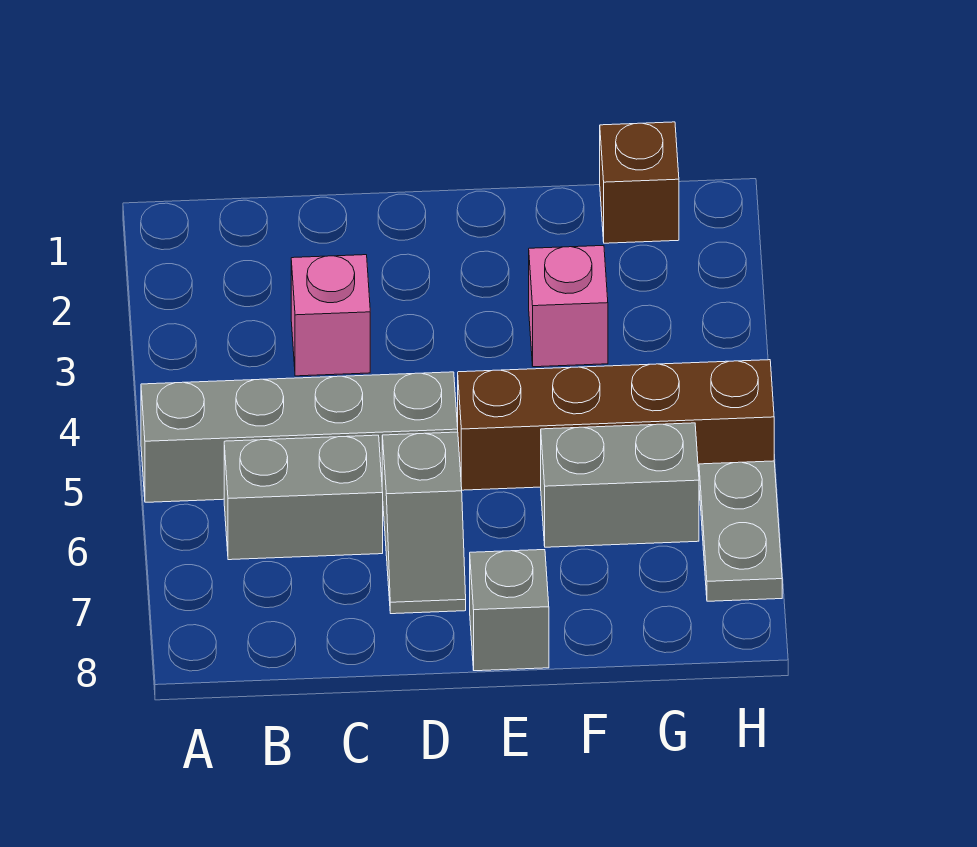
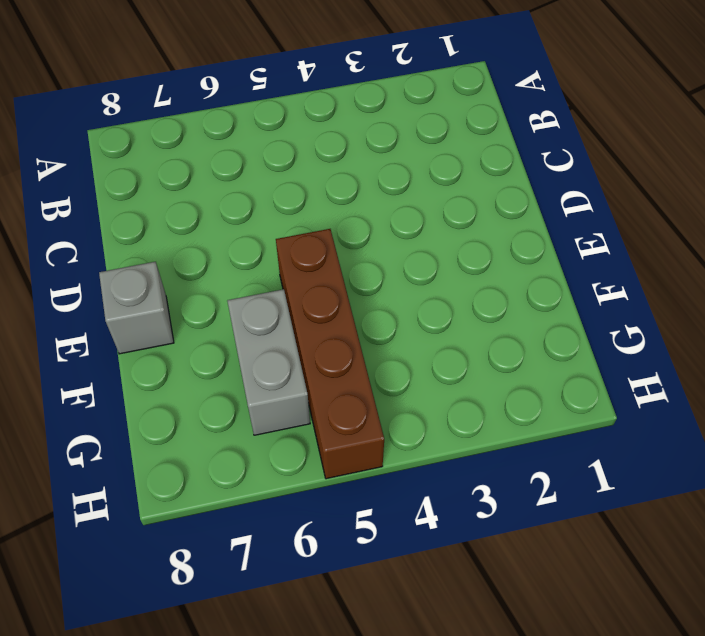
none -> grey 1x4 brick [141,372,458,502]
none -> grey 1x2 brick [224,435,383,560]

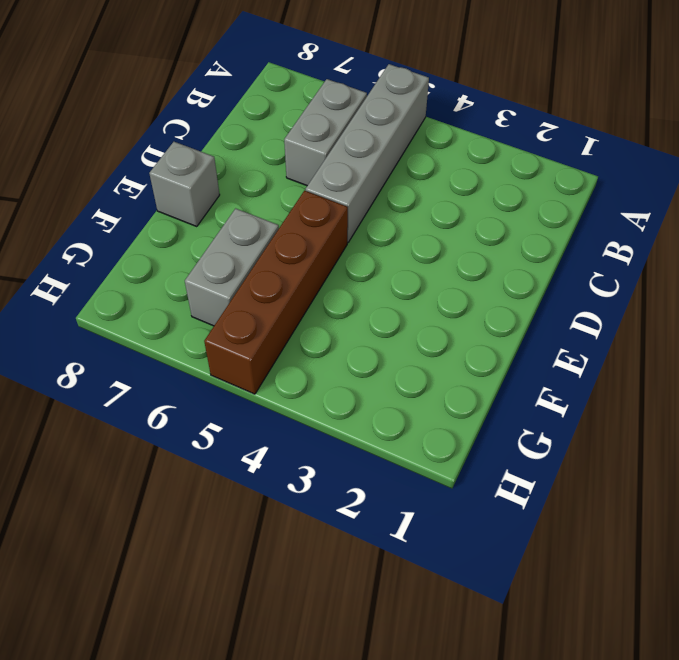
none -> pink 1x1 brick [291,255,370,376]
none -> grey 1x2 slope [382,432,466,614]

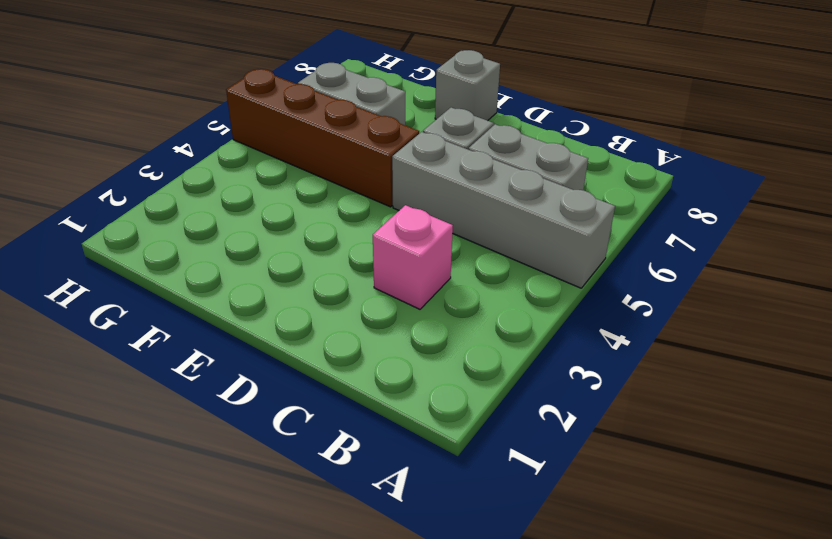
none -> pink 1x1 brick [529,246,608,367]
none -> brown 1x1 brick [600,122,679,243]

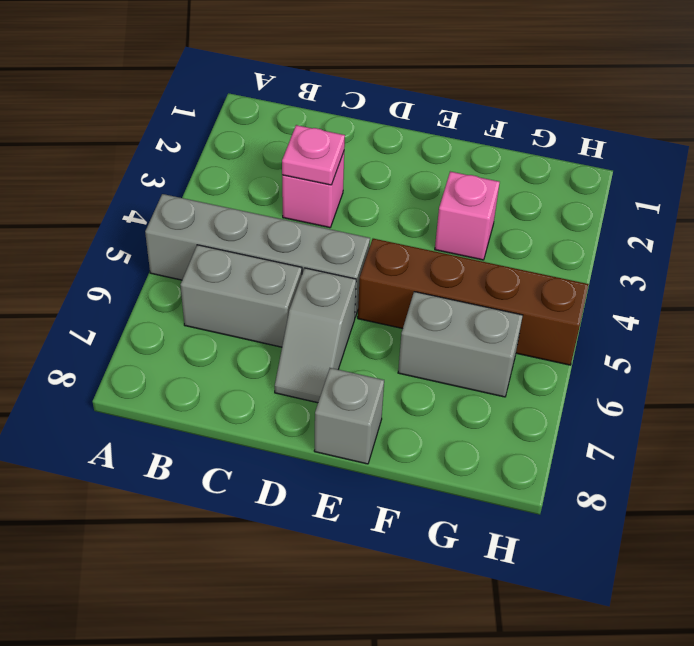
pink 1x1 plate [282,125,345,185] -> none
none -> brown 1x1 brick [600,122,679,243]
none -> grey 1x2 plate [699,461,782,601]

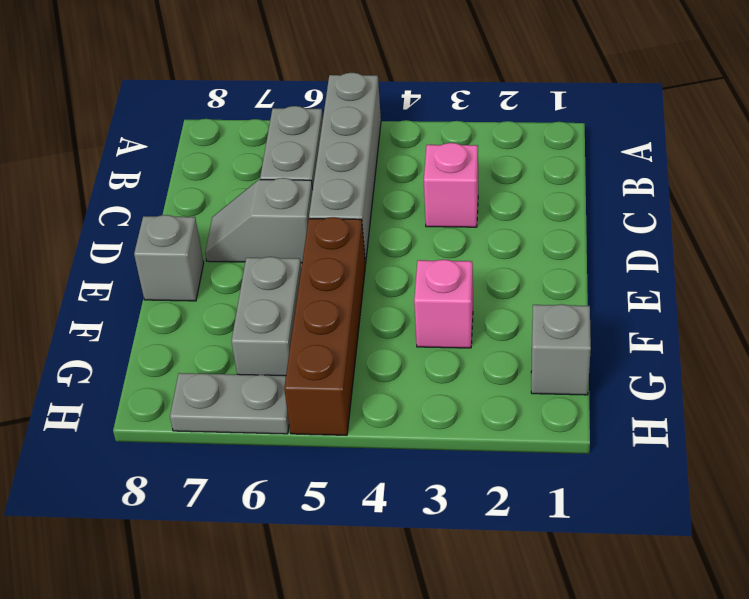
grey 1x1 brick [531,304,591,395] -> brown 1x1 brick [600,122,679,243]

